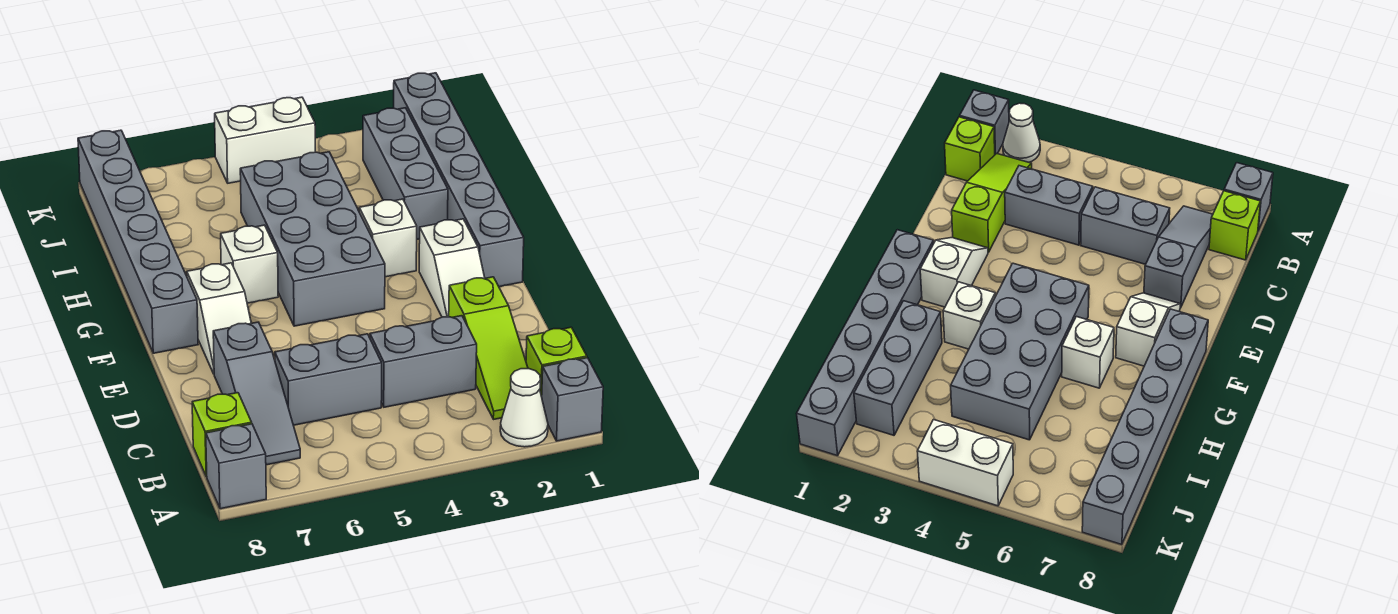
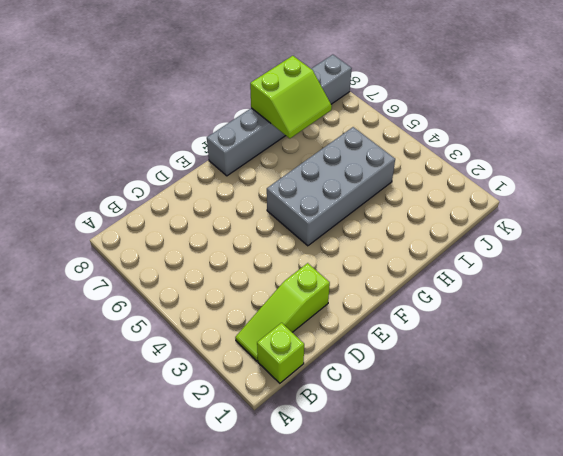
lime 2x2 slope [250,56,332,138] -> none
none -> grey 1x1 brick [542,358,603,441]
none -> white 1x1 cone [500,369,548,447]
none -> grey 1x1 brick [206,424,266,509]

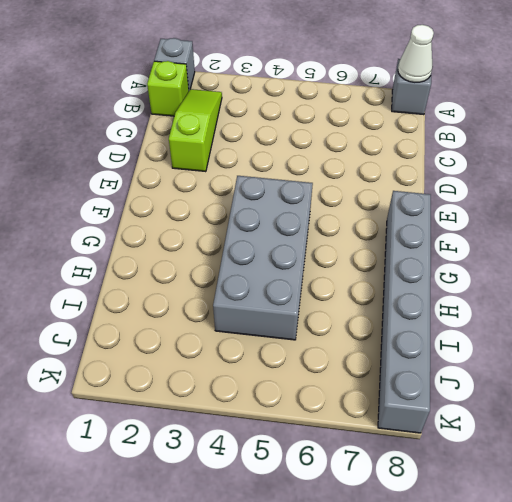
white 1x1 cone [398,25,434,83] -> white 1x1 cone moved to [500,369,548,447]
none -> grey 1x3 slope [213,322,300,465]
none -> lime 1x1 brick [192,393,252,476]
none -> grey 1x2 brick [370,316,477,407]

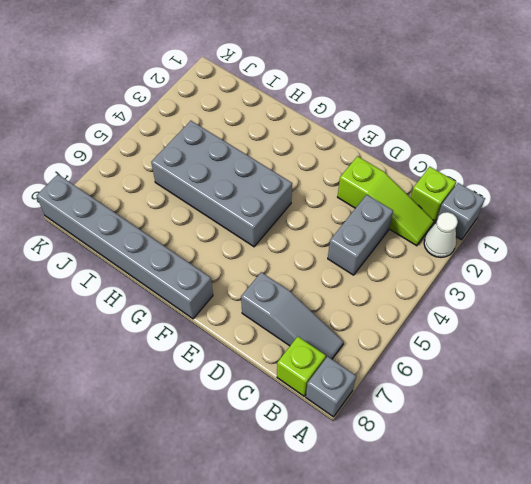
none -> grey 1x2 brick [275,334,382,425]
none -> white 1x2 slope [419,219,485,317]
none -> white 1x2 slope [187,263,251,374]

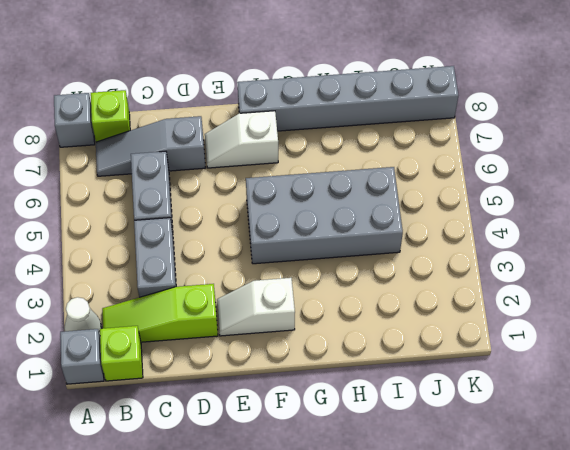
none -> grey 1x6 brick [394,73,524,287]
none -> white 1x1 brick [359,199,417,277]
none -> white 1x1 brick [221,225,278,303]

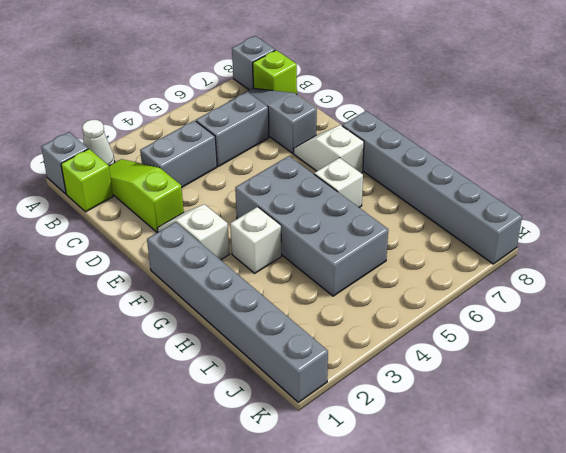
none -> grey 1x3 brick [363,108,448,239]
none -> white 1x2 brick [215,97,315,183]

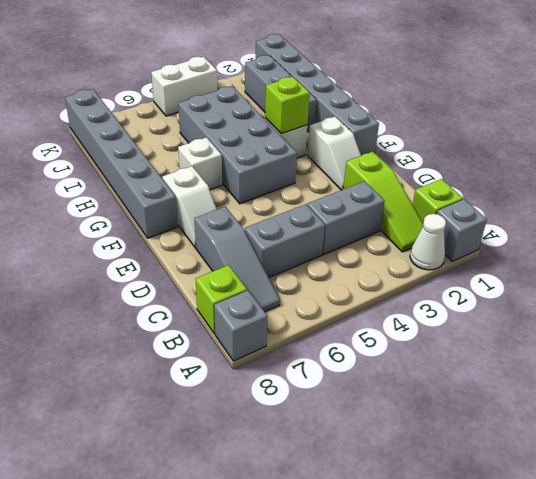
lime 1x1 brick [265,77,310,134] -> none

